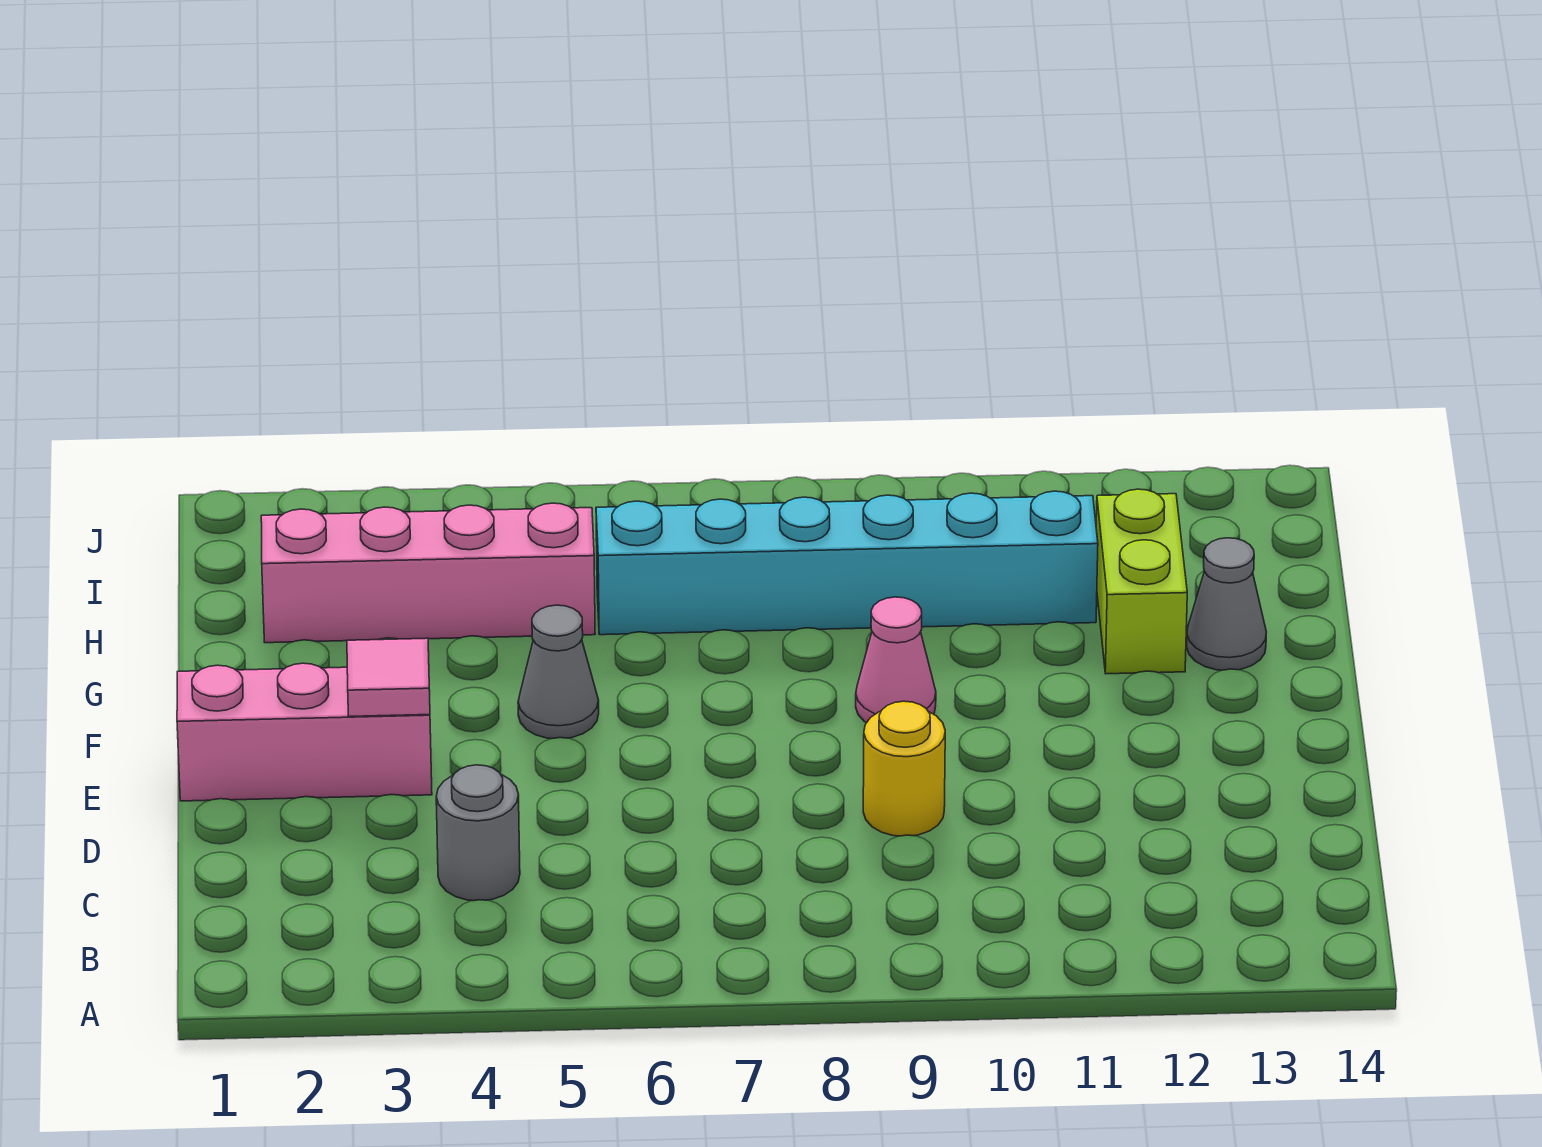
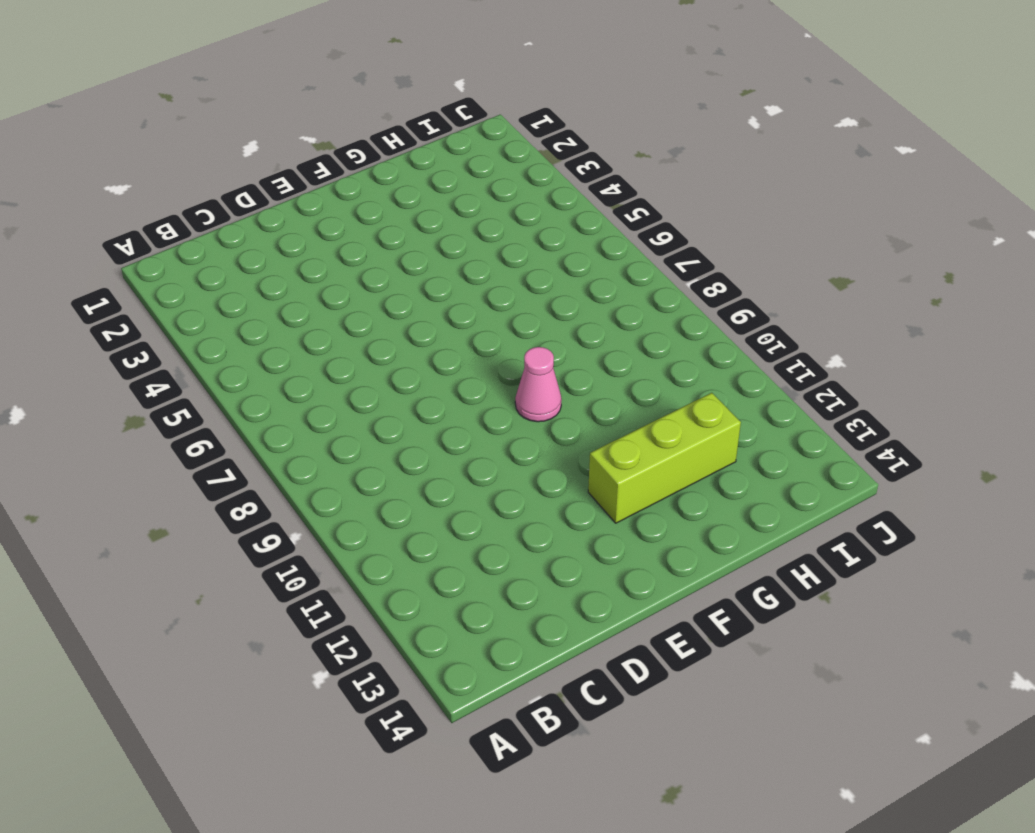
lime 1x3 brick [588,393,741,523] -> lime 1x2 brick [1096,489,1187,674]
none -> grey 1x1 round brick [436,765,520,901]
none -> yellow 1x1 round brick [863,701,945,836]

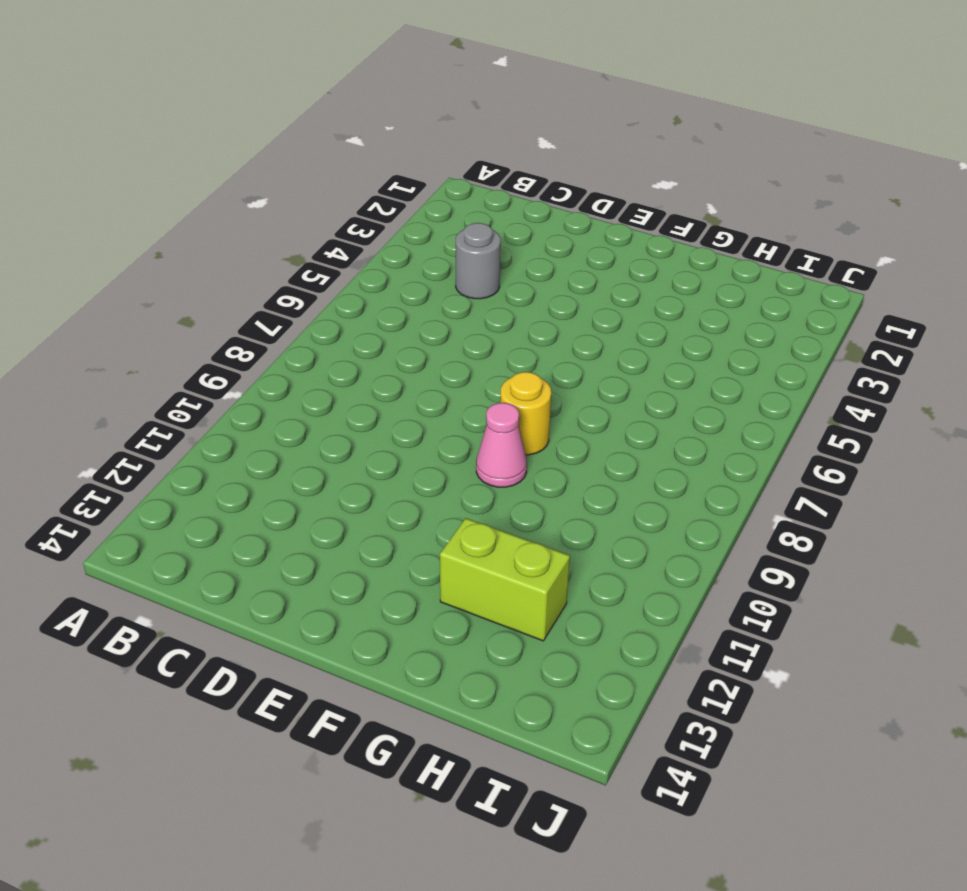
yellow 1x1 round brick [500,372,551,455] -> yellow 1x1 round brick moved to [863,701,945,836]
none -> pink 1x3 brick [177,663,432,801]
none -> grey 1x1 cone [518,605,599,739]

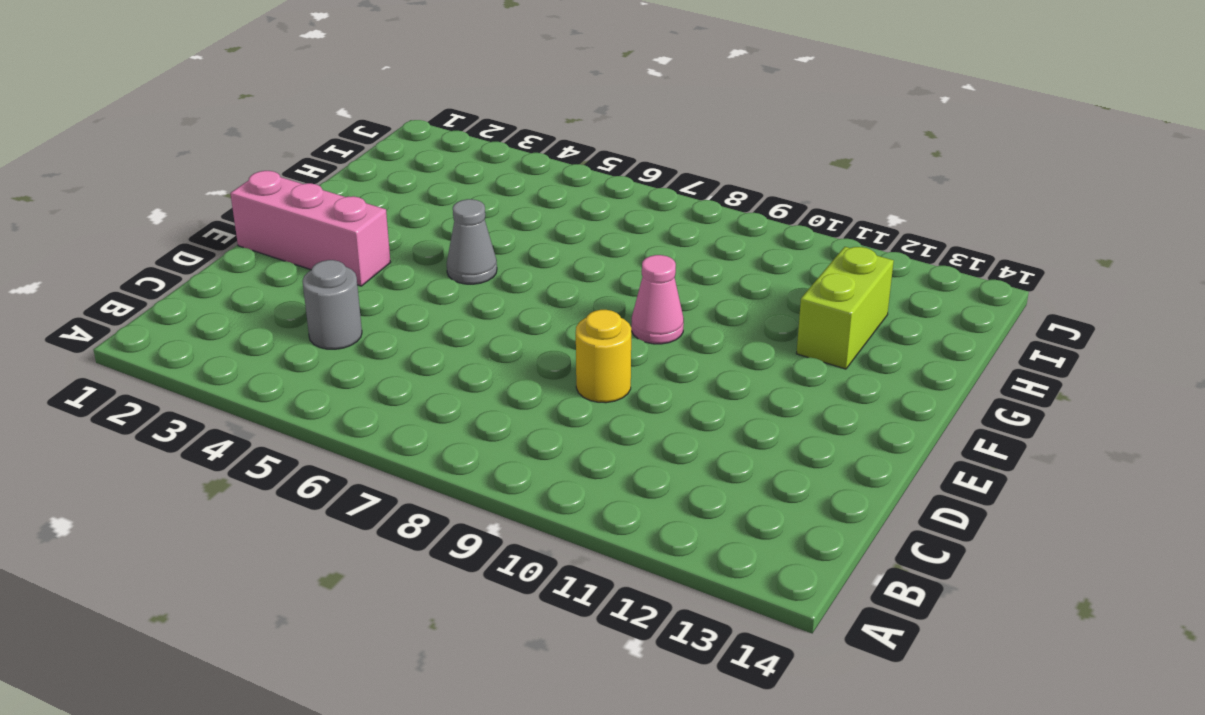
none -> grey 1x1 cone [1187,538,1266,670]
none -> pink 1x4 brick [261,503,595,643]

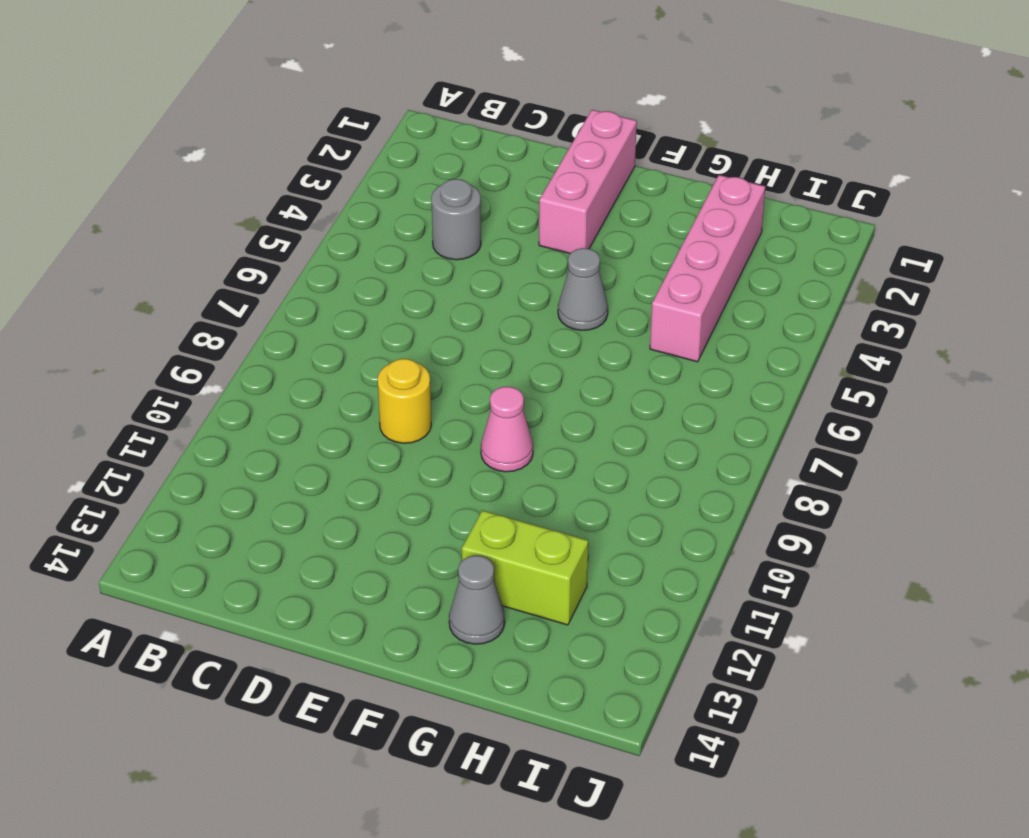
none -> cyan 1x6 brick [596,491,1098,635]
none -> pink 1x1 tile [347,638,430,716]

